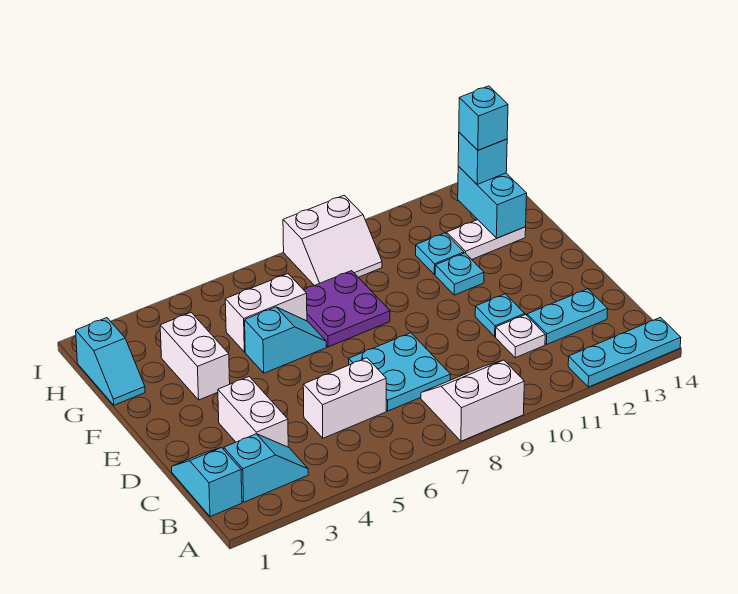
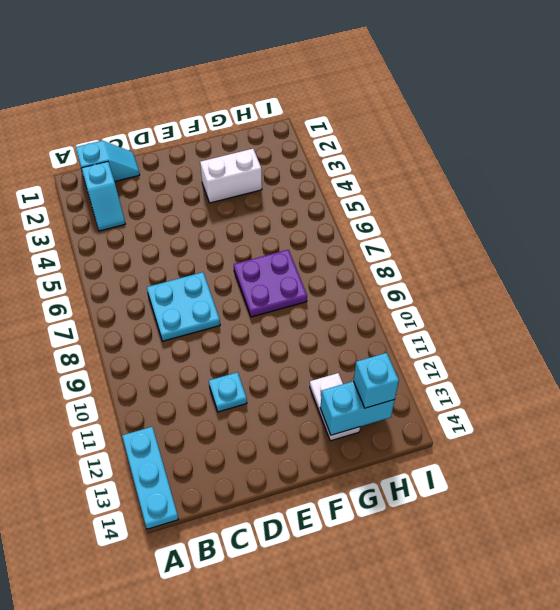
none -> white 2x2 slope [421,360,524,441]
none -> white 1x2 brick [218,377,288,447]
none -> white 1x2 brick [303,358,386,438]

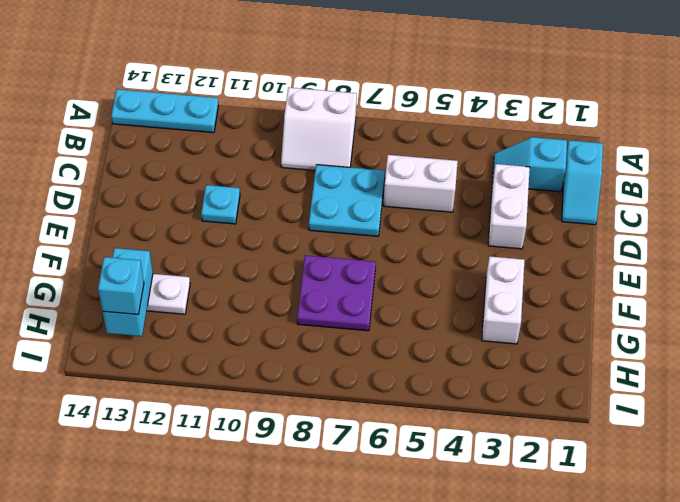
none -> white 1x1 plate [496,315,545,358]
none -> cyan 1x2 plate [527,289,608,344]
none -> cyan 1x2 slope [245,307,327,373]

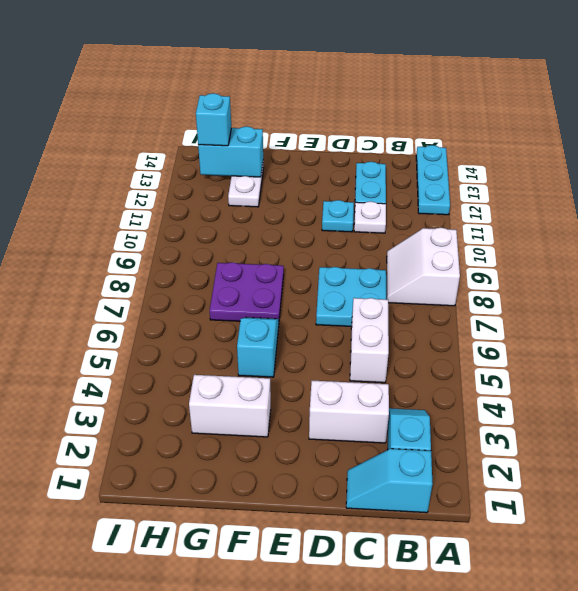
none -> cyan 1x1 plate [435,253,484,295]
none -> cyan 1x2 slope [76,318,145,405]
none -> white 1x2 brick [225,274,307,352]

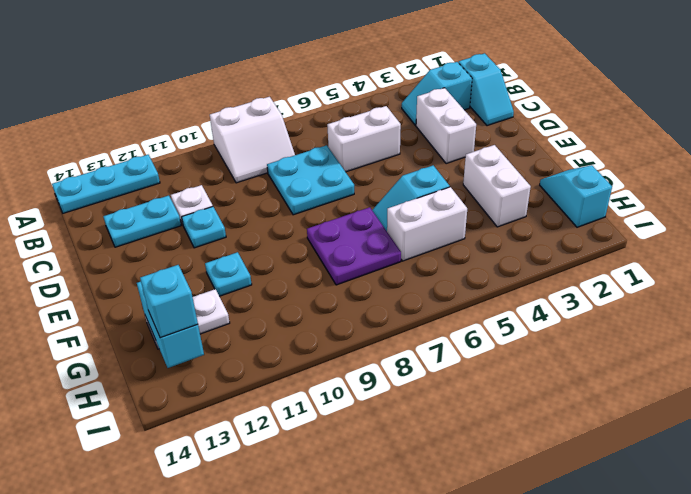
none -> cyan 1x1 plate [416,233,464,275]
none -> white 2x2 slope [283,195,382,286]
none -> cyan 1x1 brick [459,86,508,150]

